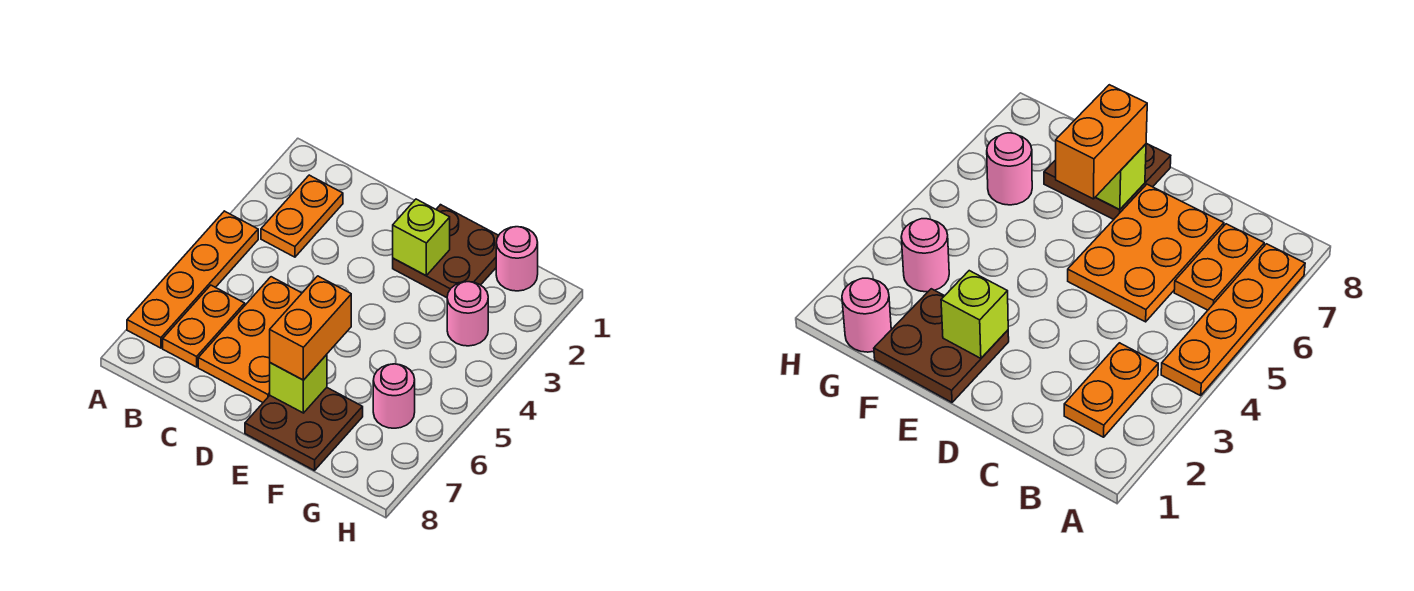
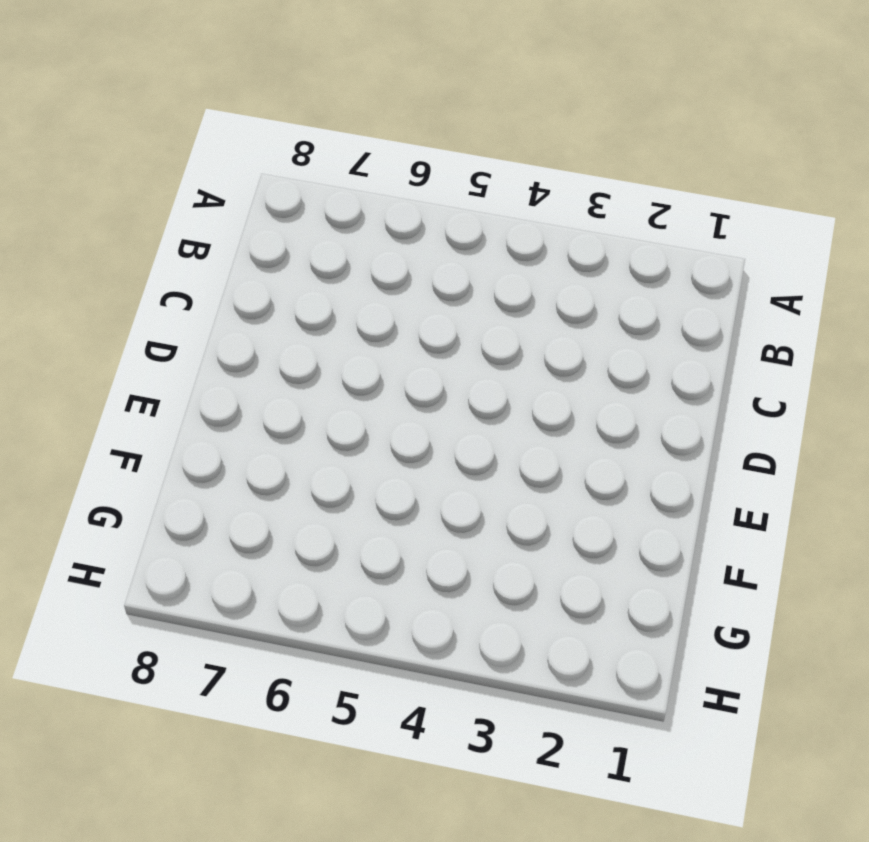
none -> orange 1x4 plate [127,211,258,348]
none -> orange 1x2 plate [261,175,343,257]
none -> orange 1x2 plate [163,285,245,367]

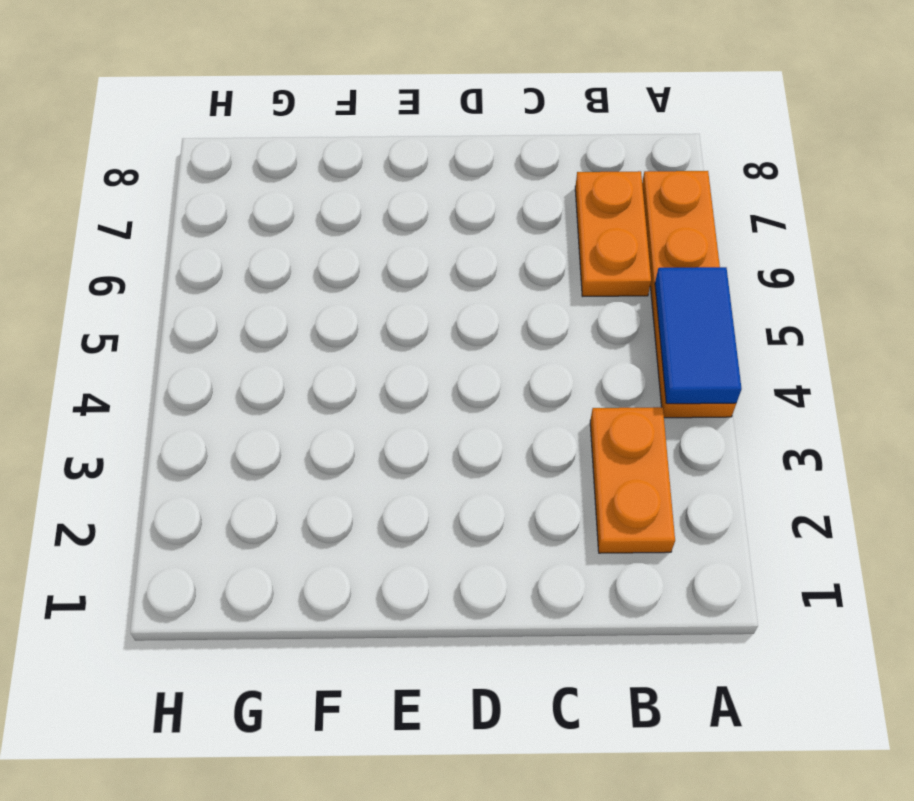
blue 1x2 tile [655,267,742,404] -> none
none -> orange 2x3 plate [198,277,302,402]
none -> brown 2x2 plate [393,205,499,298]
none -> brown 2x2 plate [245,388,363,471]

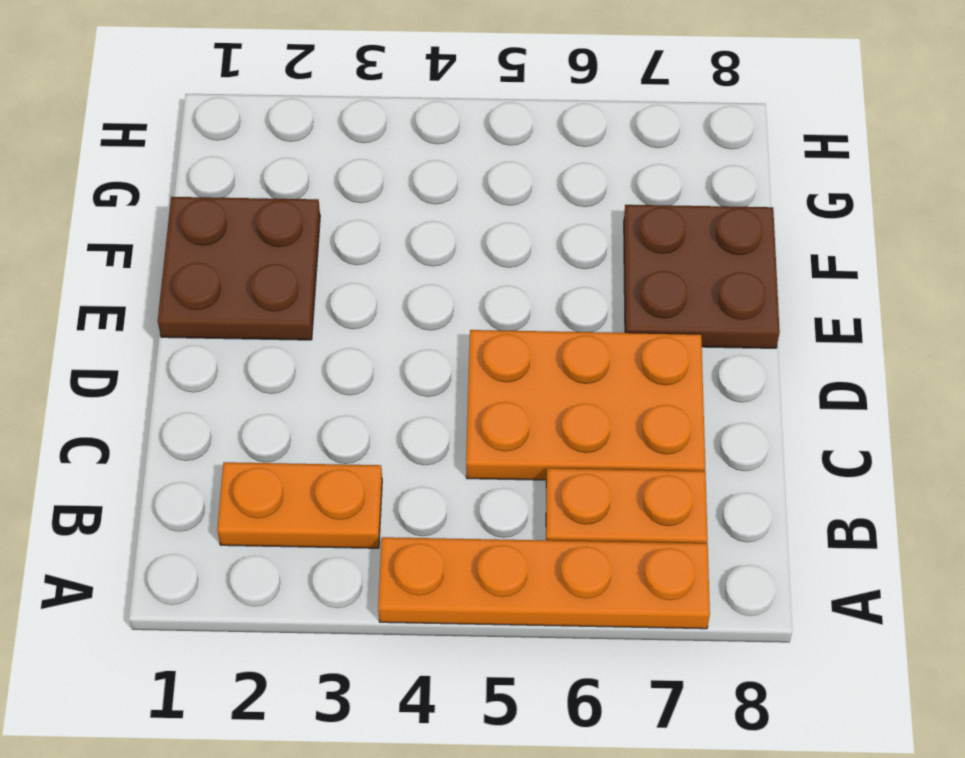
none -> pink 1x1 round brick [496,227,538,291]
none -> pink 1x1 round brick [447,282,488,346]
none -> pink 1x1 round brick [373,364,415,428]

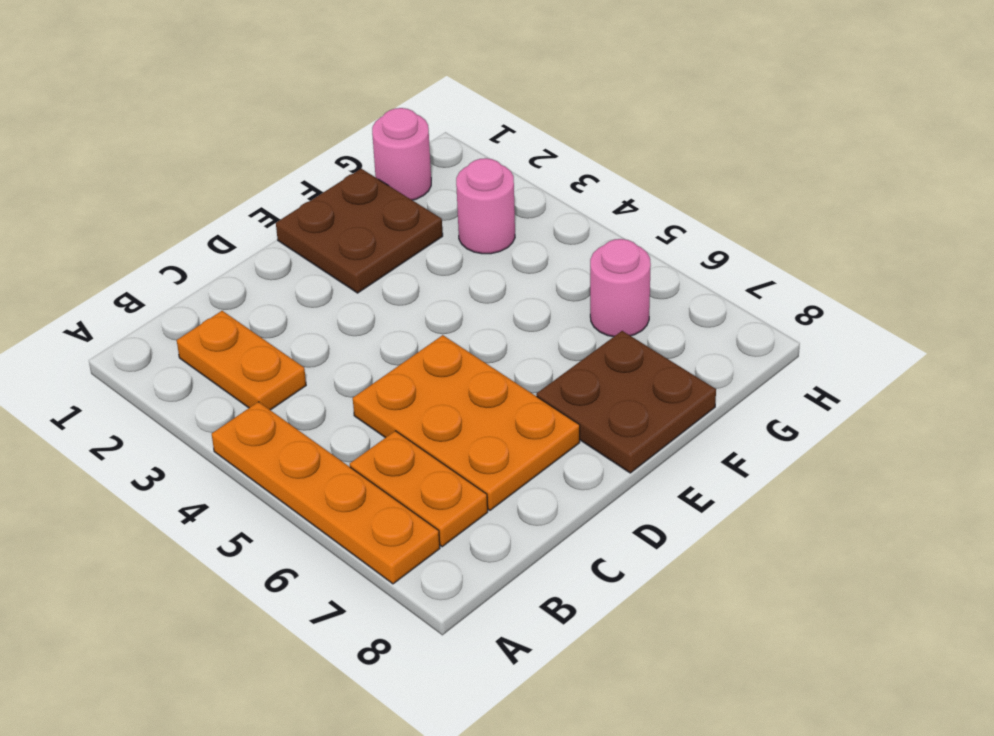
none -> lime 1x1 brick [393,199,450,276]
none -> lime 1x1 brick [270,355,327,413]
none -> orange 1x2 brick [270,276,351,380]

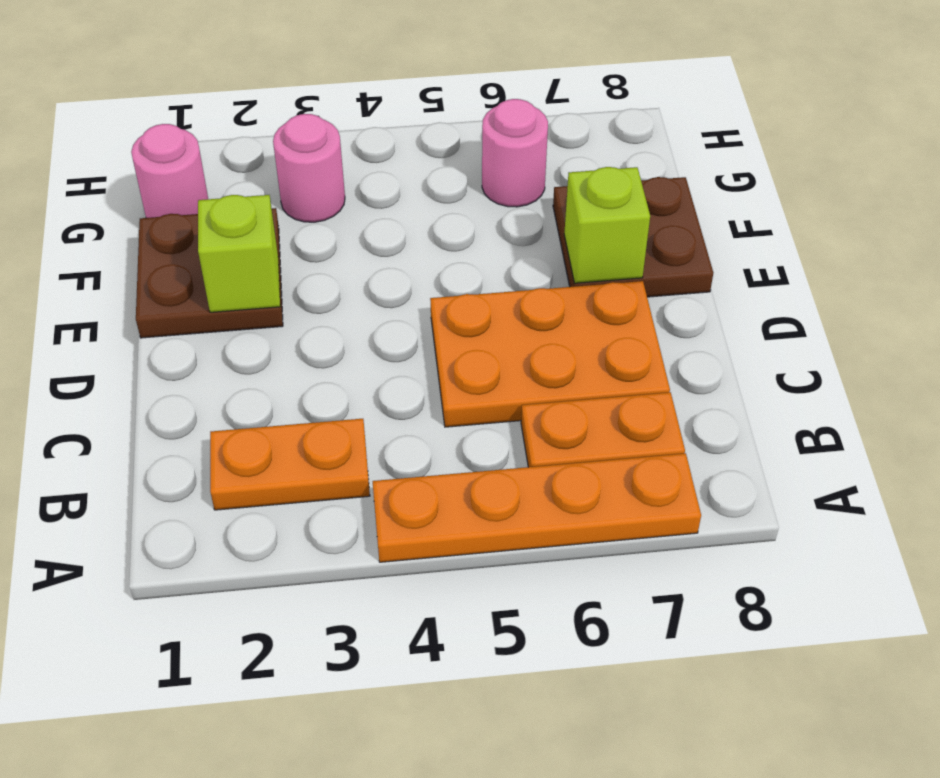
none -> orange 1x2 brick [270,276,351,380]

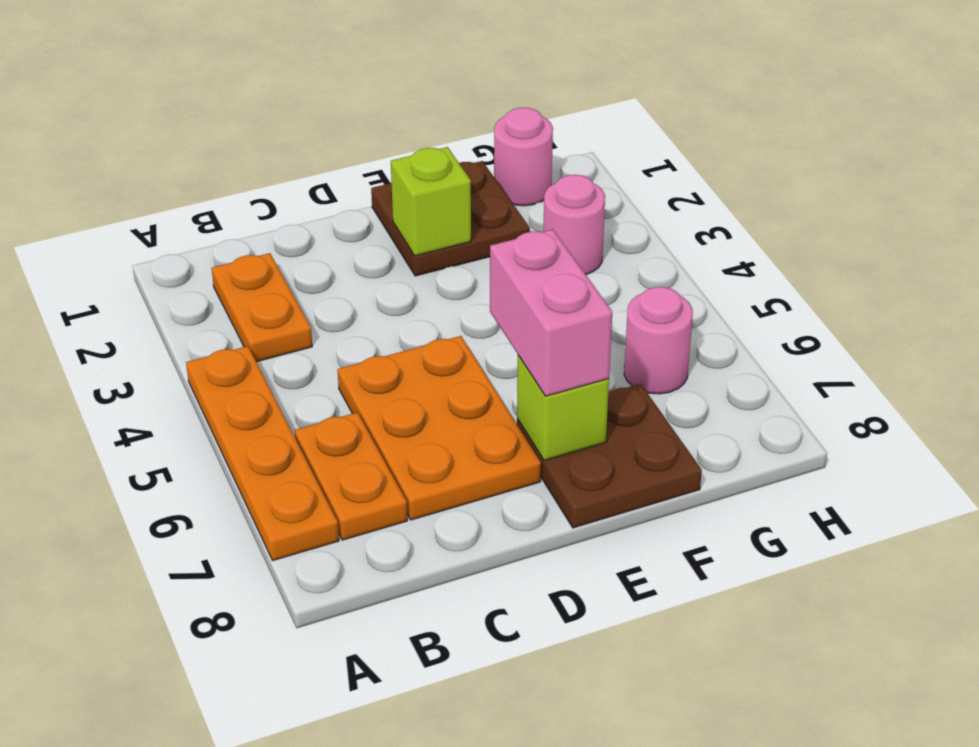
pink 1x2 brick [490,230,612,396] -> orange 1x2 brick [270,276,351,380]

